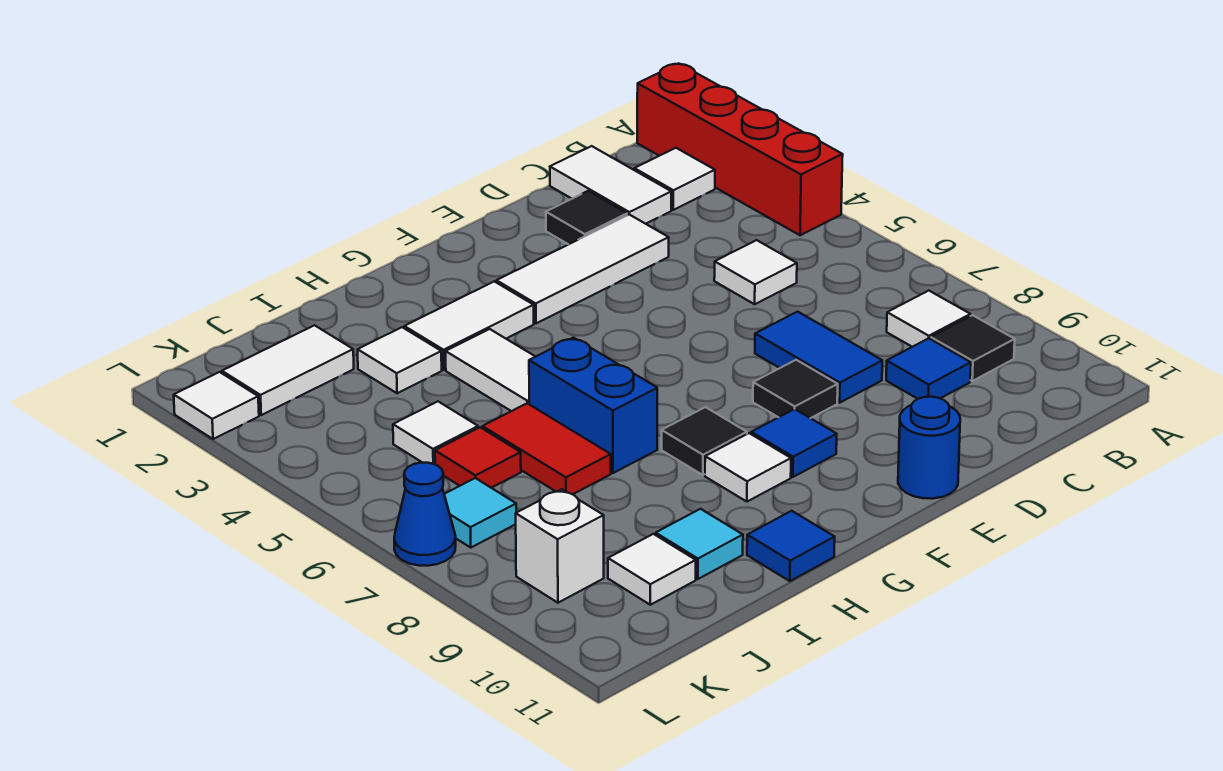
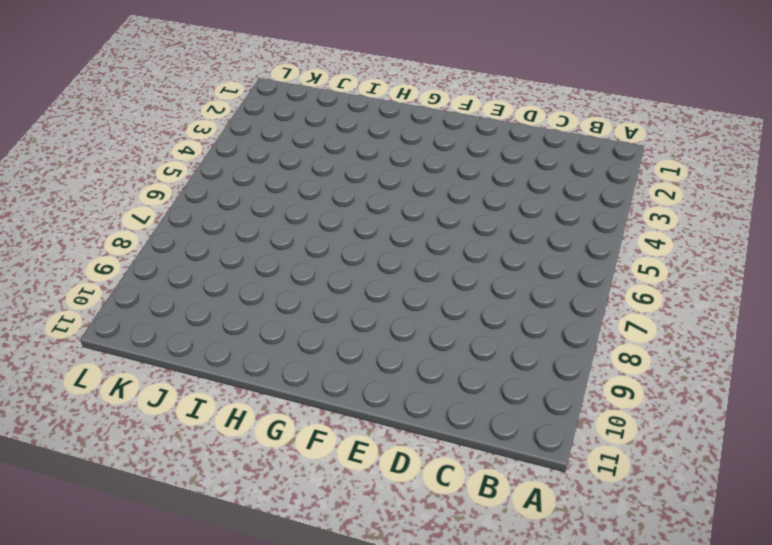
none -> red 1x4 brick [637,63,843,235]
none -> white 1x1 tile [634,148,715,210]
none -> white 1x1 tile [887,291,971,347]
none -> black 1x1 tile [931,315,1015,381]

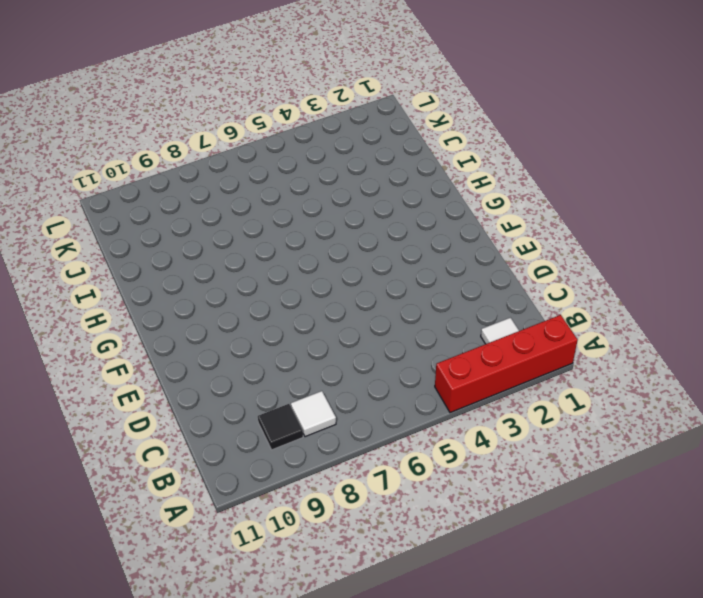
none -> white 1x2 tile [550,146,671,224]
none -> white 1x1 tile [714,240,797,304]
none -> blue 1x1 tile [886,338,971,399]
none -> black 1x1 tile [546,191,627,245]

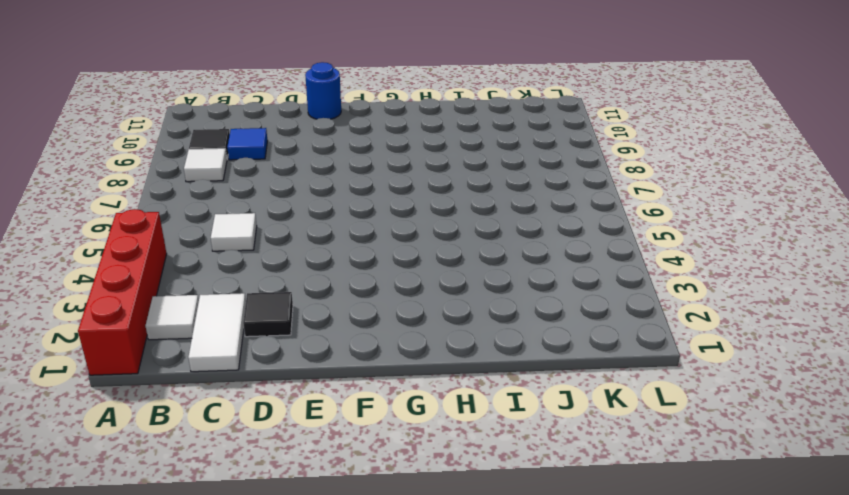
none -> white 1x3 tile [497,215,669,323]
none -> blue 1x2 tile [755,312,882,403]
none -> black 1x1 tile [753,360,838,418]
none -> blue 1x1 tile [751,409,837,477]

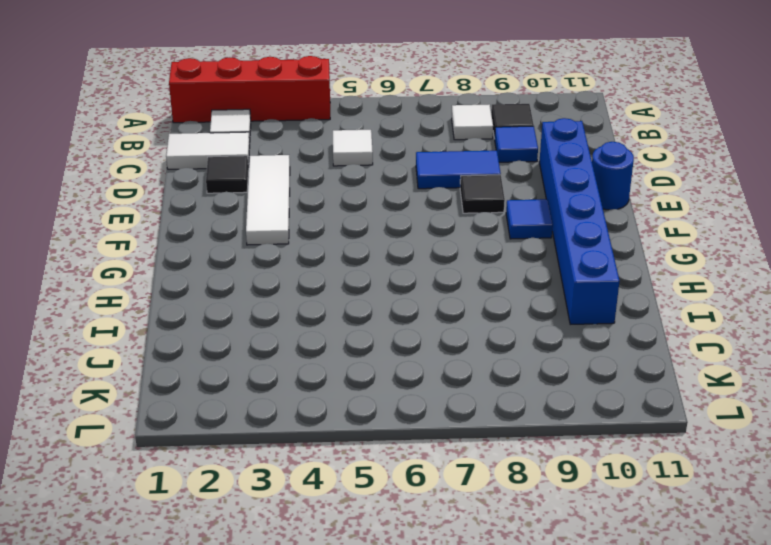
blue 1x6 brick [539,118,619,324] -> cyan 1x1 tile [656,509,743,579]
none -> white 1x2 tile [404,281,534,370]
none -> black 1x1 tile [662,407,747,475]
none -> white 1x1 tile [705,433,791,502]
none -> white 1x2 tile [446,329,535,411]

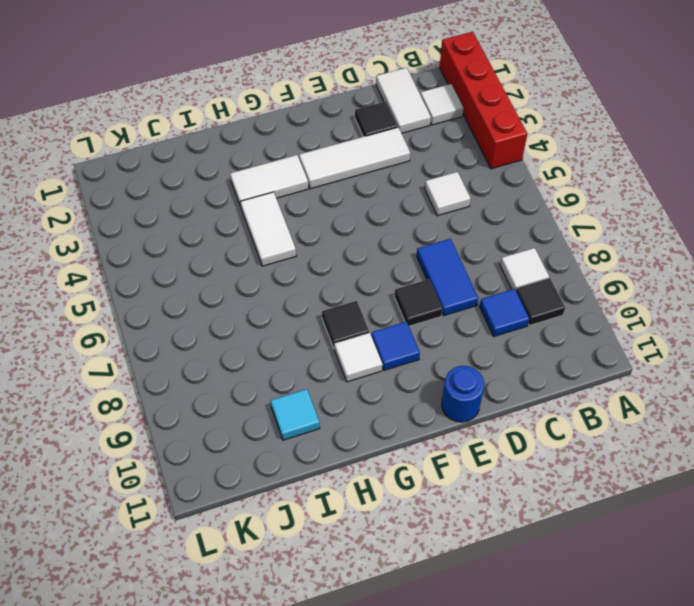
none -> blue 1x2 brick [529,338,657,473]
none -> blue 1x1 tile [747,511,835,581]
none -> white 1x1 tile [358,327,442,393]
none -> red 1x2 tile [482,403,611,494]

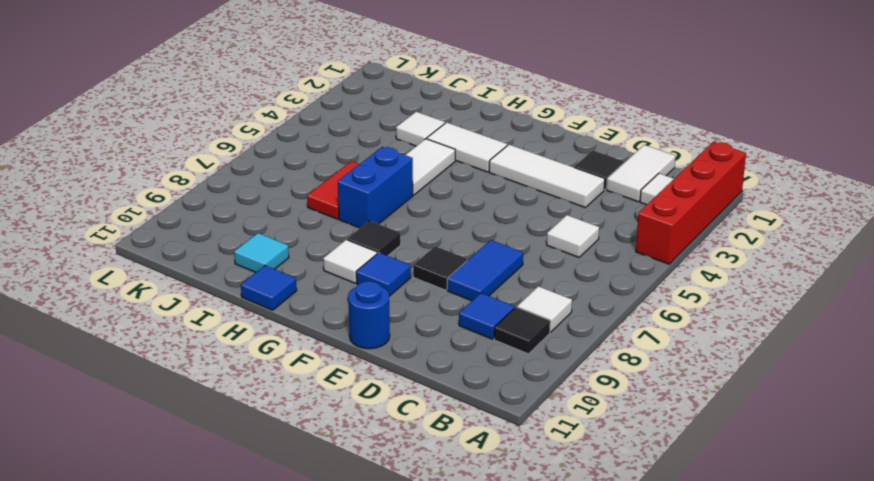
none -> white 1x2 tile [222,325,354,415]
none -> white 1x1 tile [393,402,478,464]
none -> red 1x1 tile [435,427,521,488]
none -> white 1x1 tile [608,534,696,605]

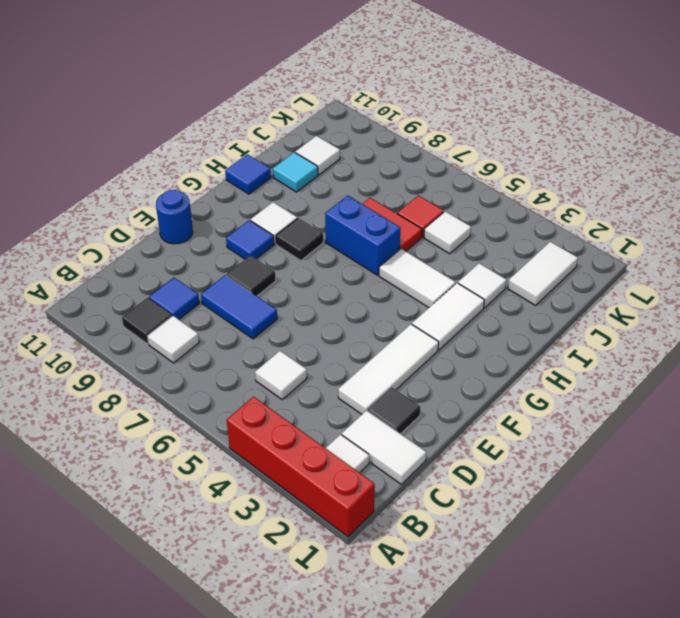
none -> cyan 1x1 tile [444,478,516,547]
none -> white 1x1 brick [516,489,604,603]
none -> white 1x1 tile [174,372,259,439]
none -> blue 1x1 cone [394,463,456,566]

